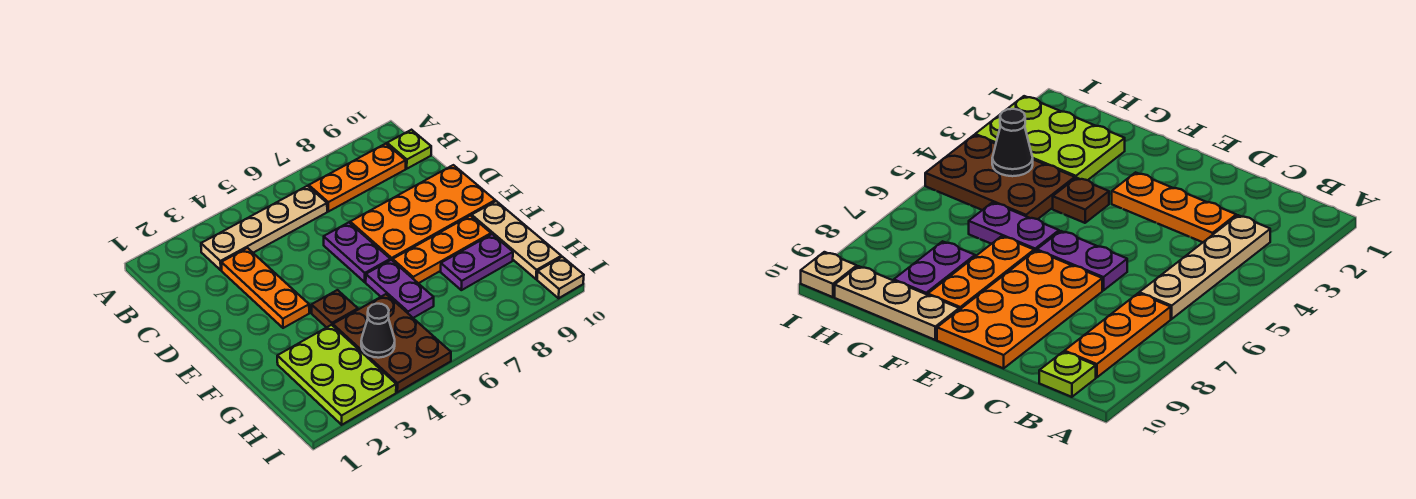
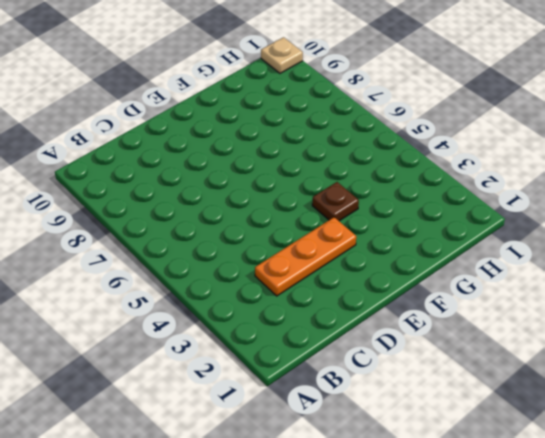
none -> tan 1x4 plate [201,186,327,270]
none -> orange 1x3 plate [309,144,406,212]
none -> lime 1x1 plate [387,130,431,169]

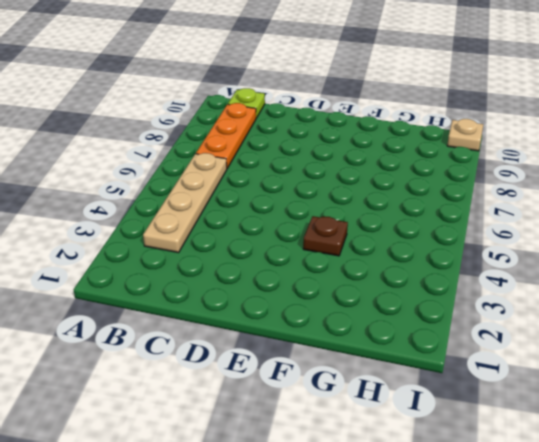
none -> orange 1x3 plate [221,248,309,328]
none -> purple 1x2 plate [324,223,390,282]
none -> orange 2x4 plate [350,165,495,261]

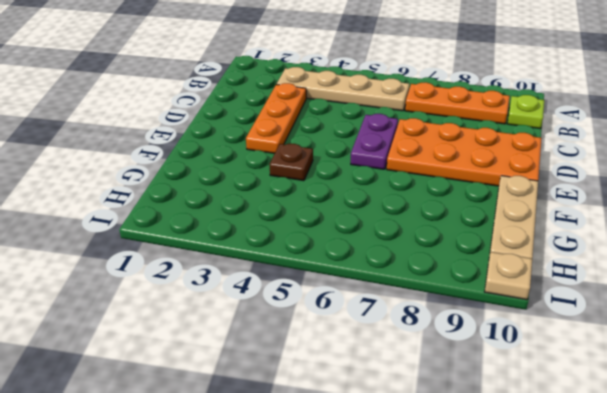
none -> purple 1x2 plate [366,260,434,318]
none -> orange 1x3 plate [393,216,491,283]
none -> lime 2x3 plate [277,325,396,425]

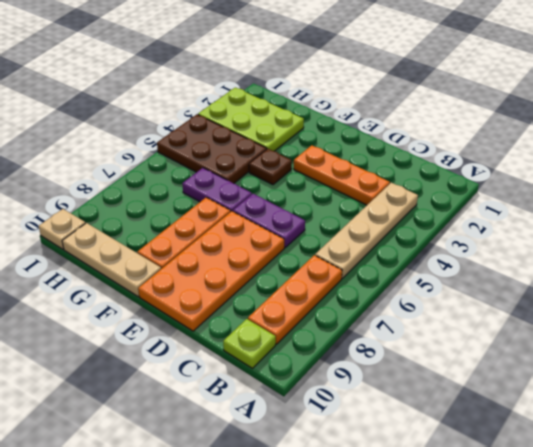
none -> purple 1x2 plate [441,234,513,290]
none -> black 1x1 cone [361,304,395,358]

